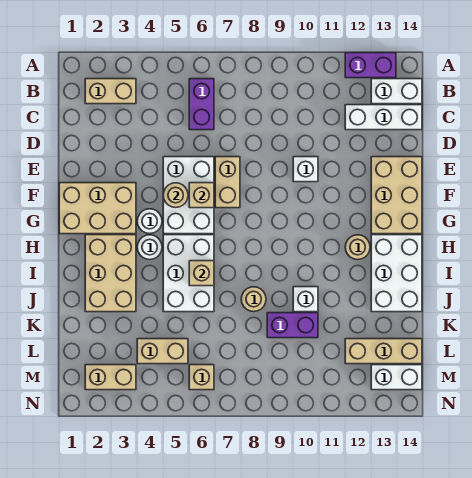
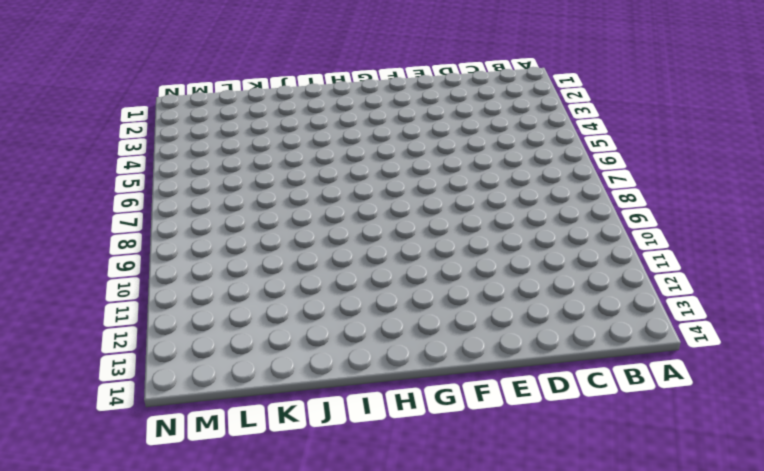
none -> purple 1x2 brick [345,53,396,78]
none -> tan 1x2 brick [85,79,136,104]
none -> purple 1x2 brick [189,79,214,130]

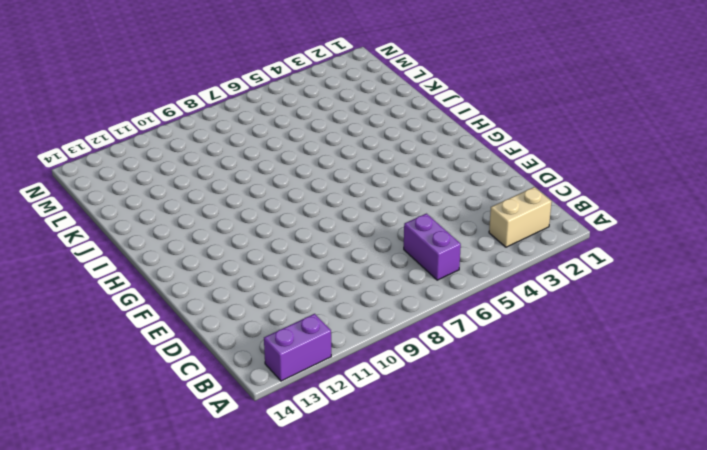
none -> white 1x2 brick [371,79,422,104]
none -> white 1x3 brick [345,105,422,130]
none -> white 2x3 brick [163,157,214,234]

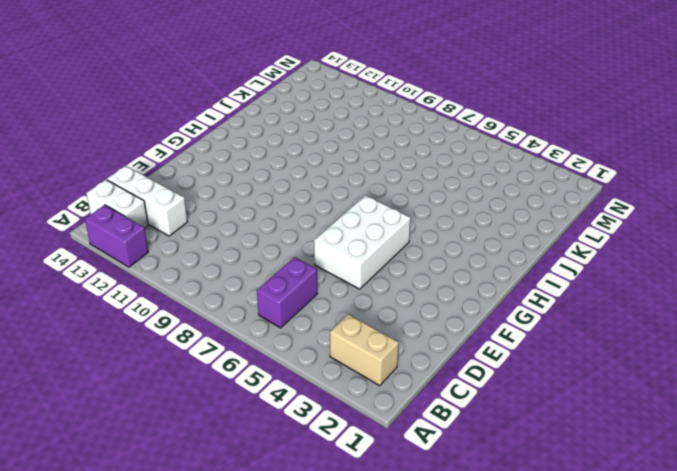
none -> tan 1x2 brick [215,157,240,208]
none -> white 1x1 brick [293,157,318,182]
none -> tan 2x3 brick [371,157,422,234]

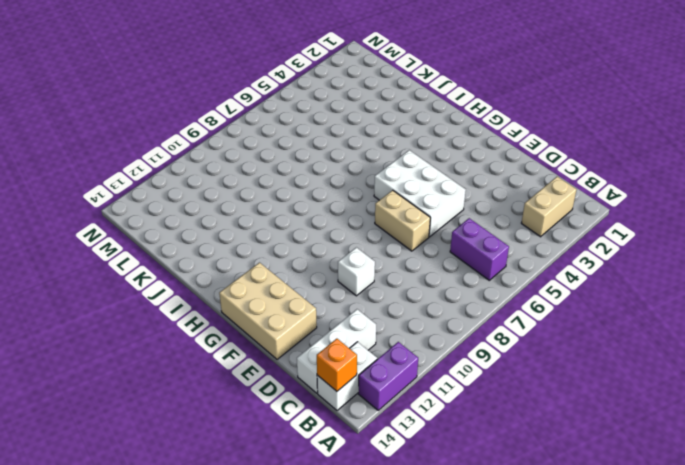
orange 1x1 brick [317,339,357,391] -> none
none -> tan 2x3 brick [59,183,136,234]
none -> white 1x1 round brick [137,209,162,234]
none -> tan 2x3 brick [85,235,136,312]

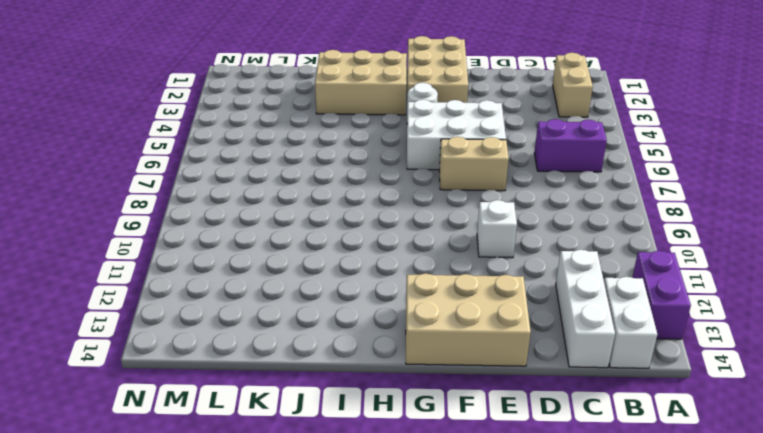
none -> white 1x1 round brick [137,235,162,260]
none -> white 2x3 brick [163,235,214,312]
none -> tan 1x1 round brick [345,235,370,260]

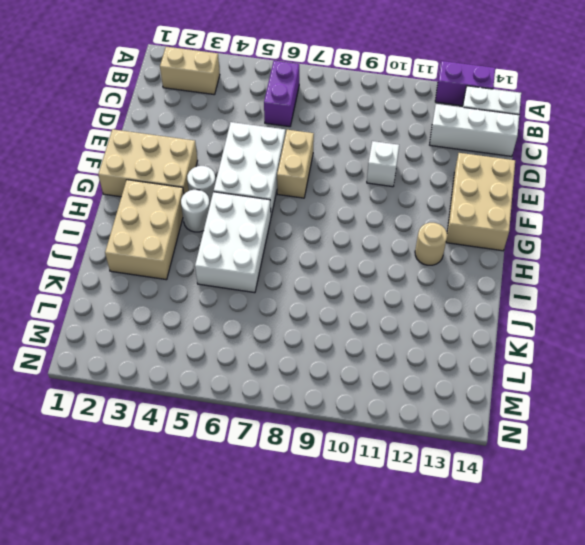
none -> white 2x3 brick [371,235,422,312]
none -> tan 1x1 round brick [241,287,266,312]
none -> white 1x1 brick [293,287,318,312]

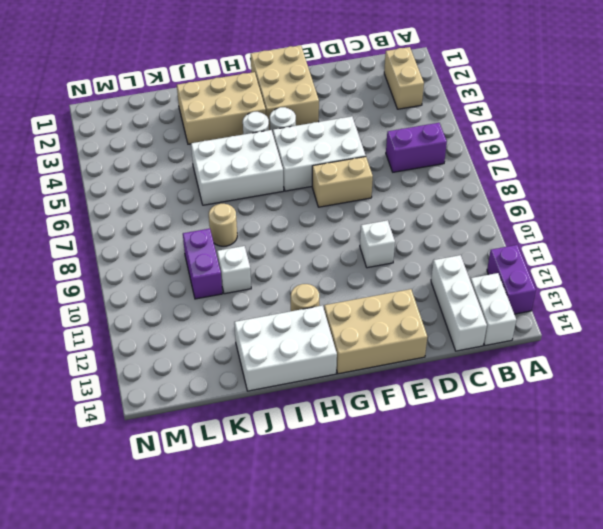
none -> tan 1x2 brick [137,339,188,364]
none -> tan 1x3 brick [345,339,422,364]
none -> tan 1x2 brick [85,365,136,390]

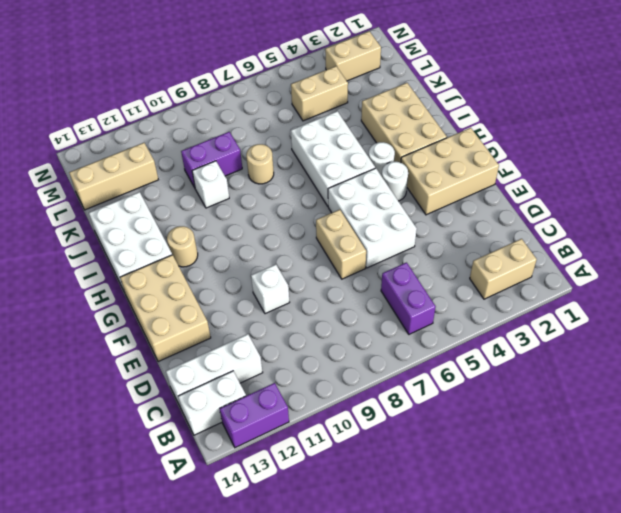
none -> tan 1x1 brick [189,365,214,390]
none -> white 1x2 brick [371,365,422,390]
none -> tan 1x1 round brick [163,183,188,208]

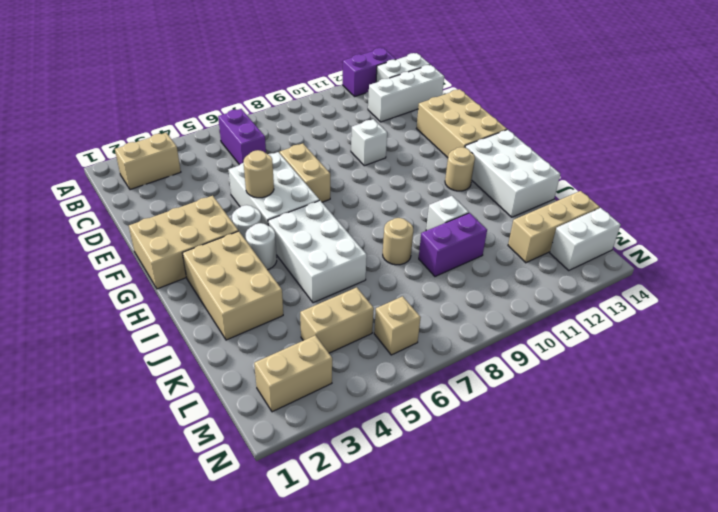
none -> tan 1x1 brick [189,183,214,208]
none -> tan 1x1 brick [189,261,214,286]

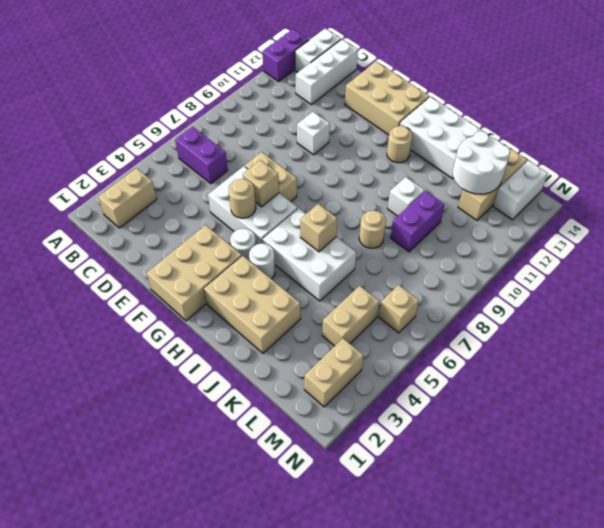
white 2x2 round brick [453,131,510,194] -> none

